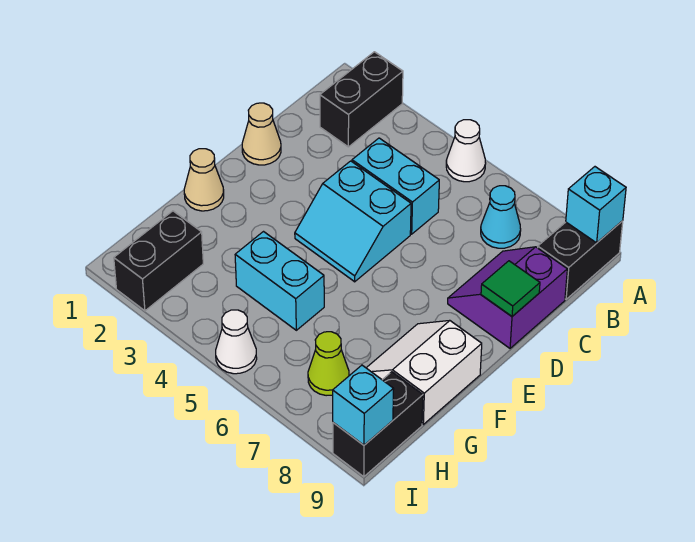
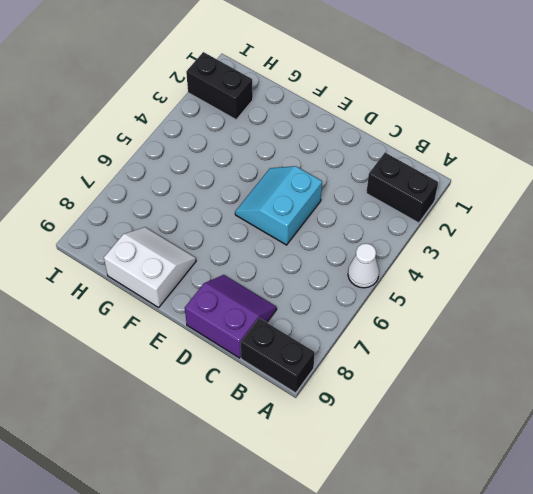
none -> cyan 1x1 cone [481,186,521,248]
none -> cyan 1x2 brick [352,138,439,234]
none -> tan 1x1 cone [242,103,281,165]

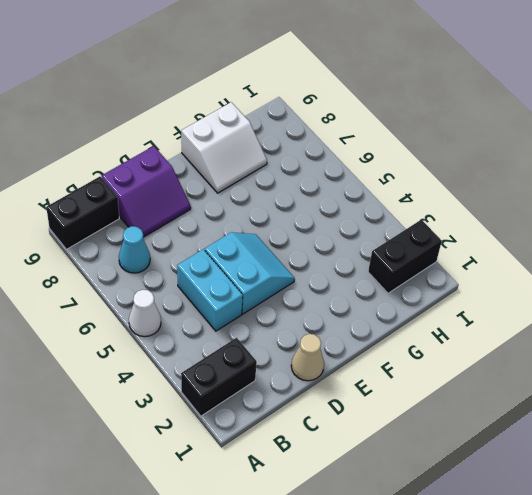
none -> tan 1x1 cone [184,149,224,211]
none -> cyan 1x2 brick [235,232,324,330]
none -> lime 1x1 cone [308,332,349,396]

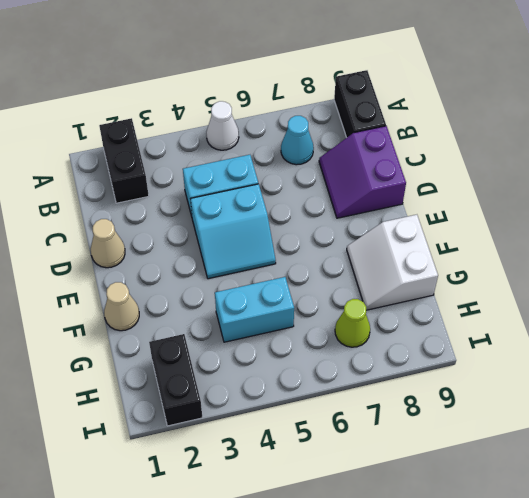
none -> black 1x2 brick [333,372,423,477]
none -> white 1x1 cone [216,310,257,374]
none -> cyan 1x1 brick [566,167,626,243]

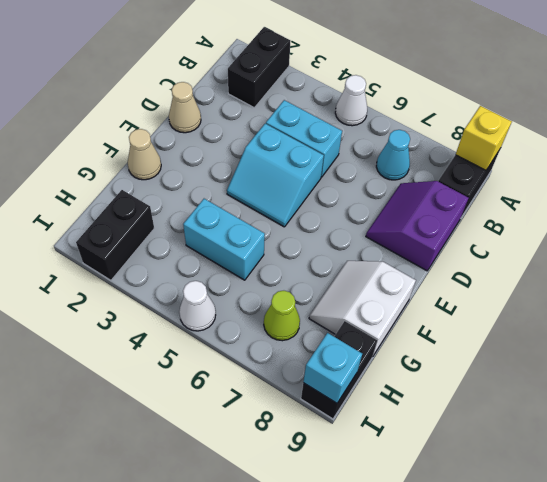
yellow 1x1 brick [456,106,512,170] -> cyan 1x1 brick [566,167,626,243]
none -> green 1x1 tile [481,261,540,316]

